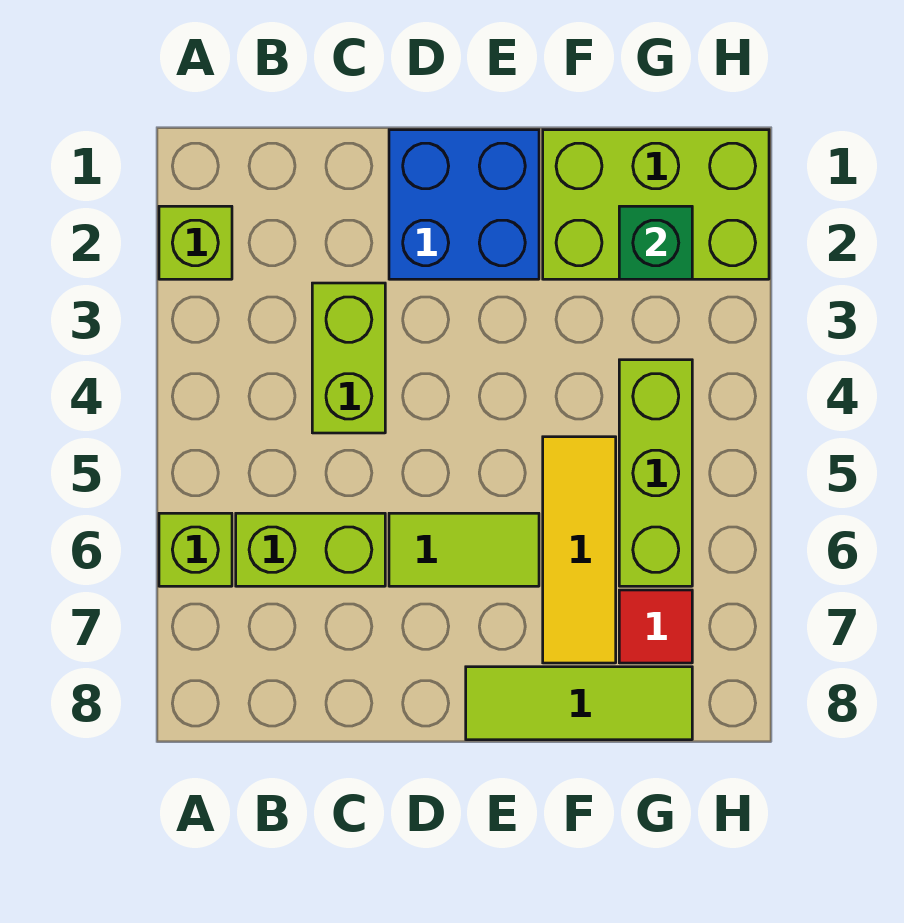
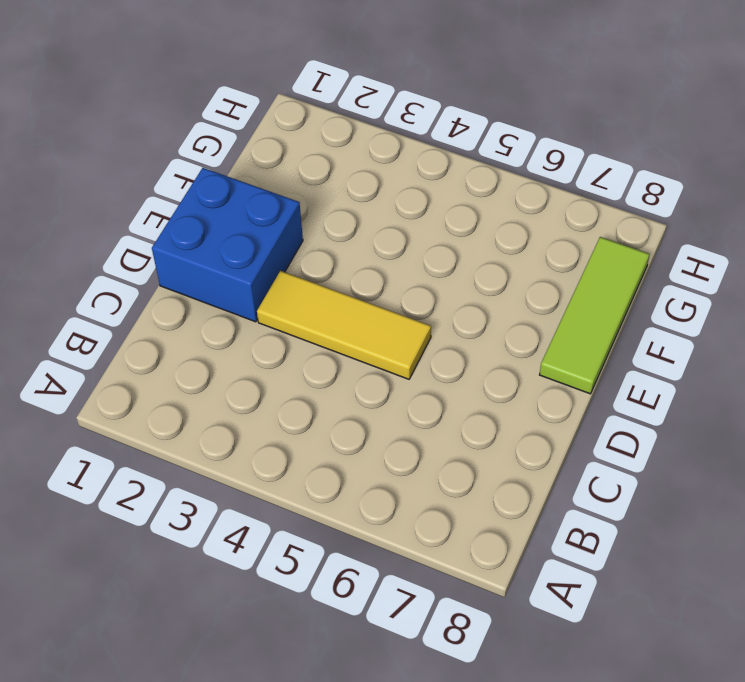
yellow 1x3 tile [257,271,431,379] -> yellow 1x3 tile moved to [543,437,616,663]
none -> lime 1x1 brick [159,206,232,279]
none -> lime 1x1 brick [159,513,232,586]
none -> lime 1x2 brick [236,513,385,586]

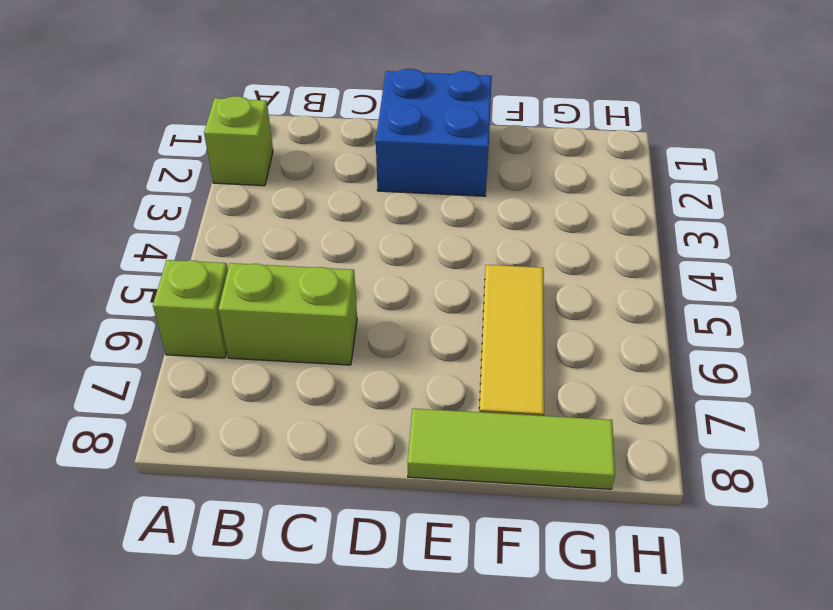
none -> lime 1x2 brick [312,283,385,433]
none -> lime 1x2 tile [389,513,539,586]
none -> lime 2x3 brick [543,130,769,279]

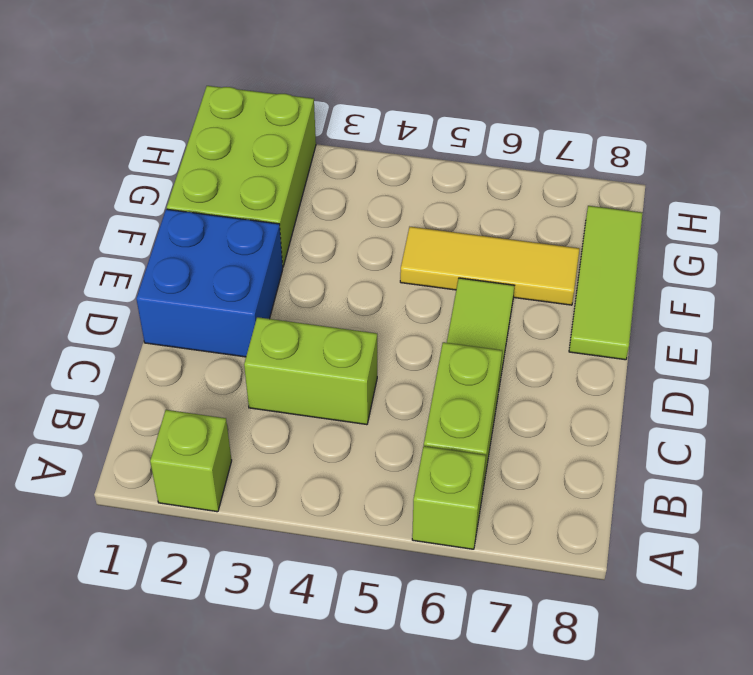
none -> lime 1x3 brick [619,360,692,586]
none -> red 1x1 tile [619,590,692,663]
none -> green 1x1 brick [619,206,692,279]

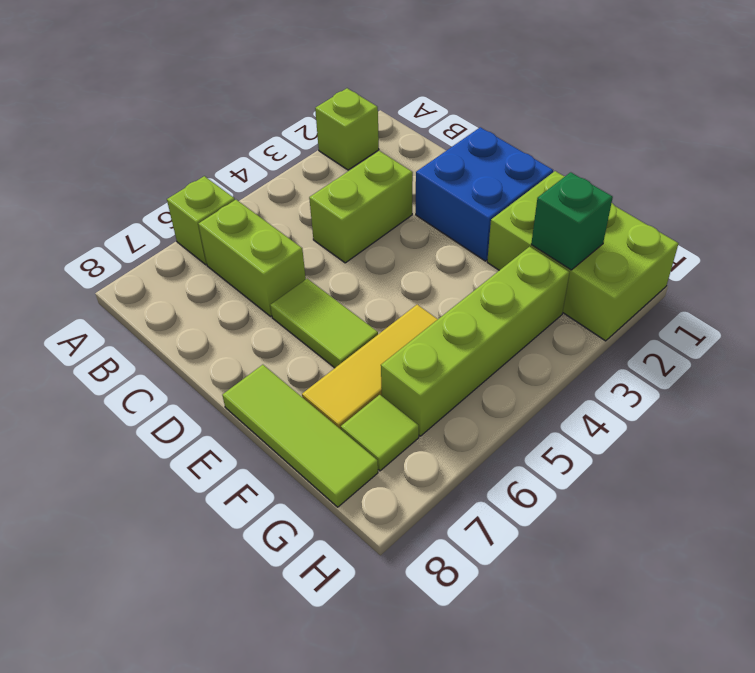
lime 1x4 brick [381,247,570,436] -> lime 1x3 brick [619,360,692,586]
lime 1x1 tile [341,395,419,471] -> red 1x1 tile [619,590,692,663]

